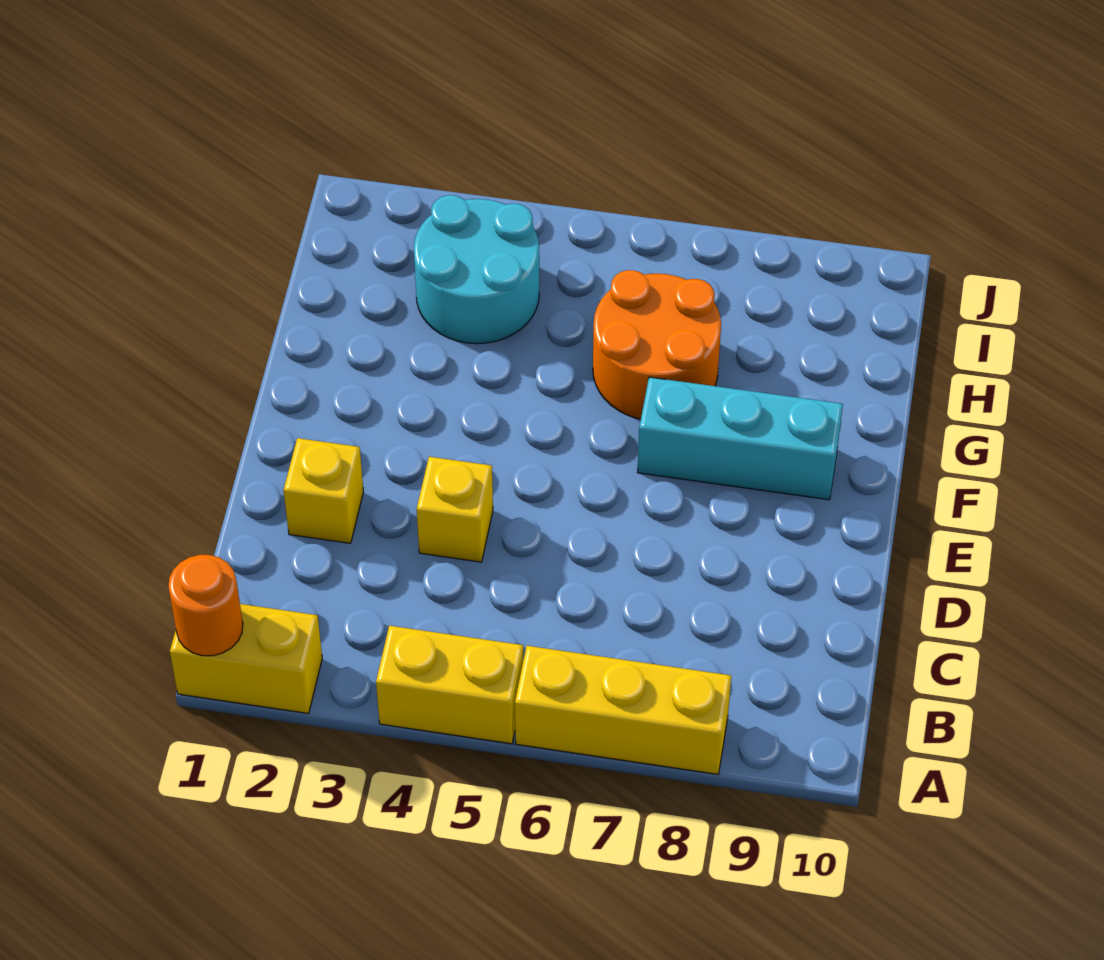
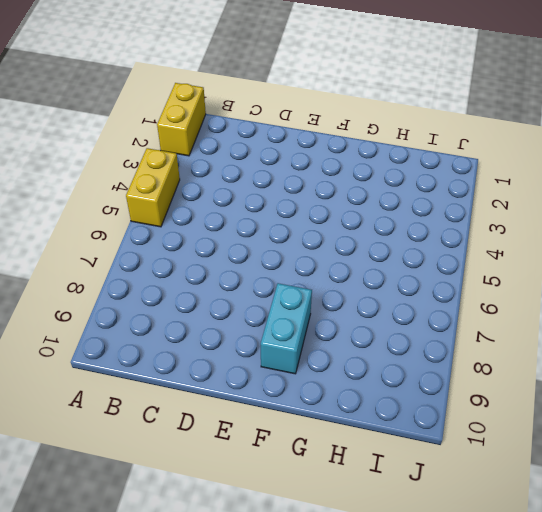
cyan 1x2 brick [261,283,312,374] -> cyan 1x3 brick [637,377,843,500]
none -> yellow 1x3 brick [515,646,731,774]
none -> yellow 1x1 brick [283,438,363,543]

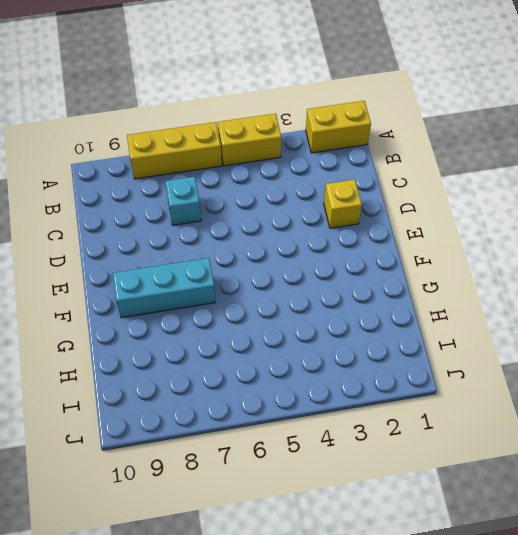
cyan 1x1 brick [165,177,201,225] -> none
none -> yellow 1x1 brick [417,457,493,562]
none -> orange 2x2 round brick [593,270,721,419]

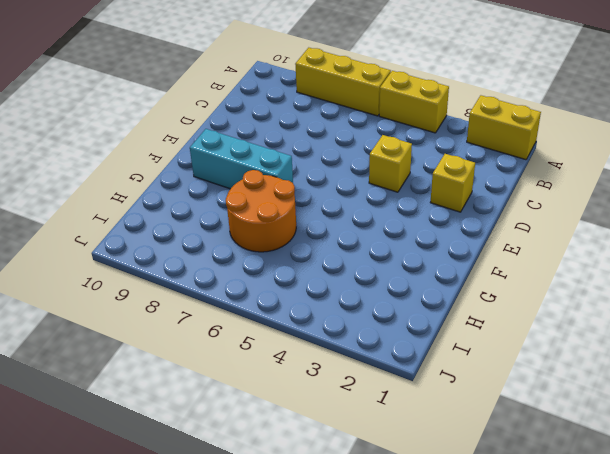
none -> cyan 2x2 round brick [414,195,539,344]
none -> orange 1x1 round brick [168,555,243,656]

